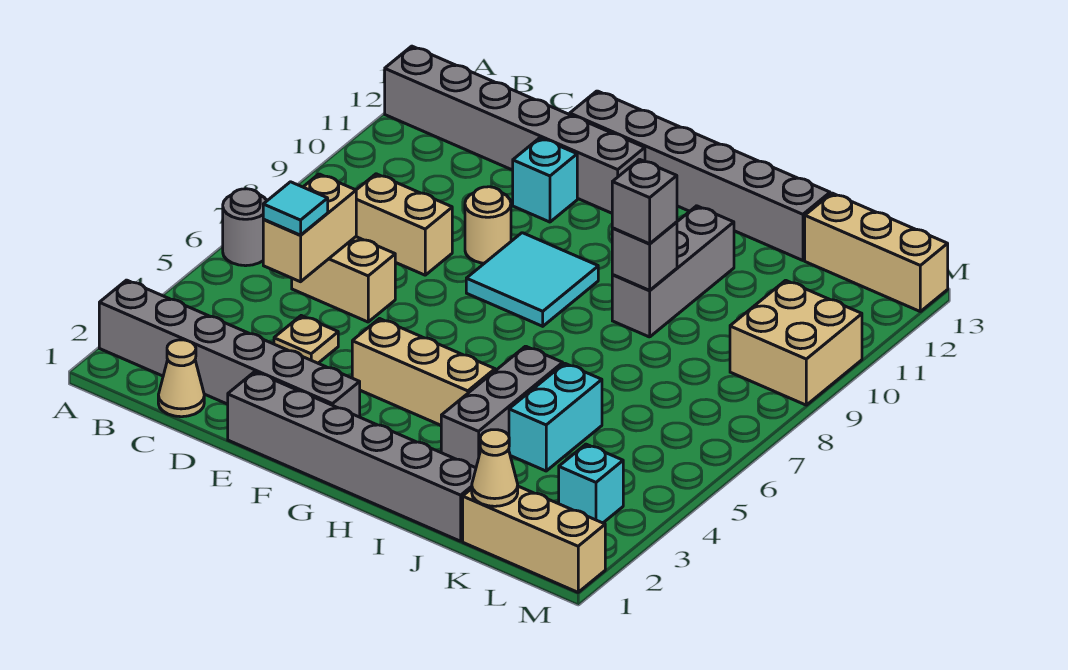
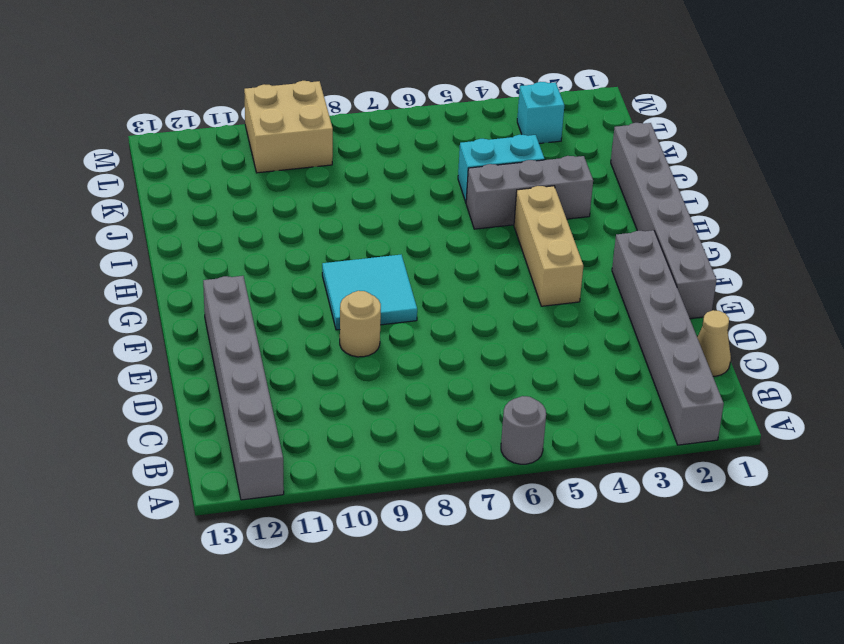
none -> tan 1x2 brick [292,237,395,322]
none -> tan 1x2 brick [356,174,452,275]
none -> tan 1x1 plate [274,316,338,363]

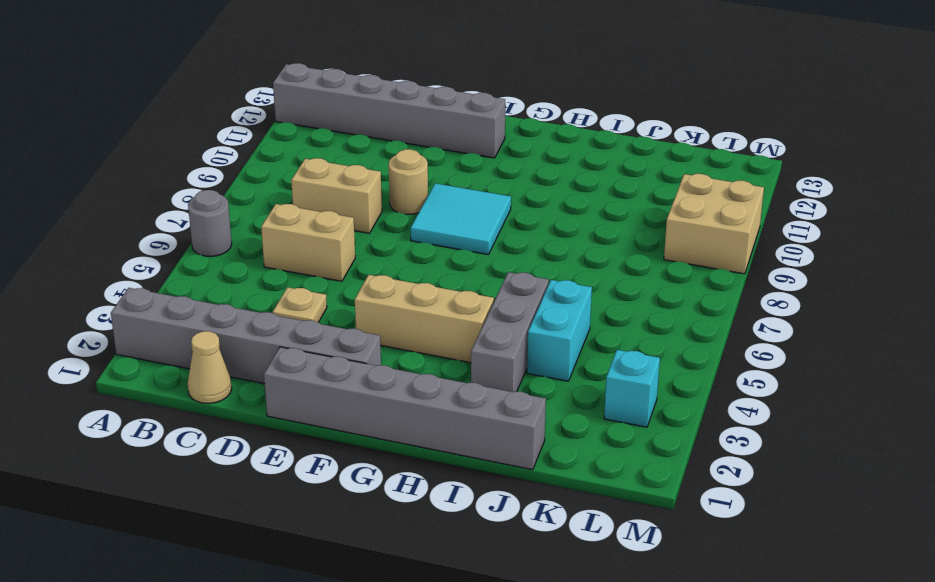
none -> cyan 1x1 brick [513,138,577,222]
none -> grey 1x6 brick [570,91,830,260]
none -> grey 1x3 brick [612,206,734,337]

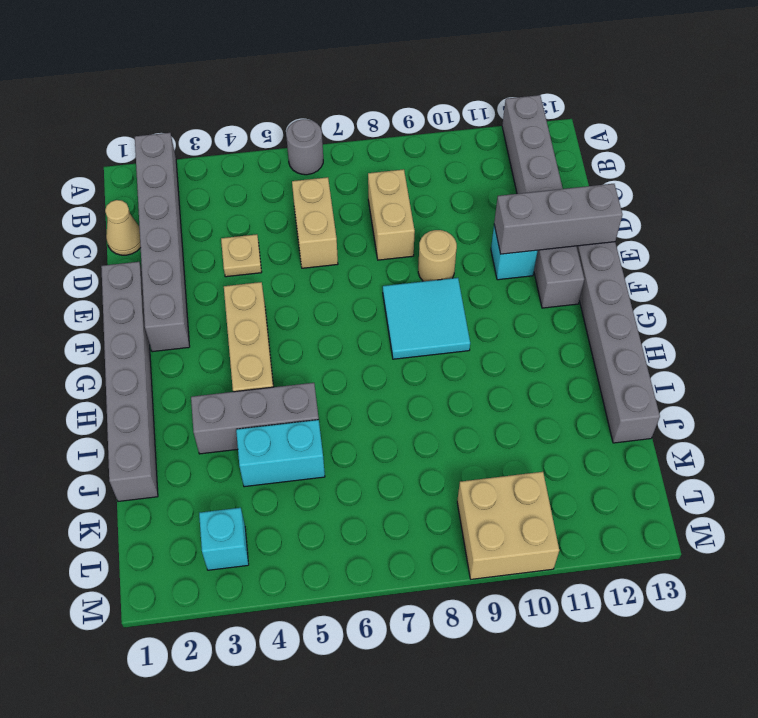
grey 1x3 brick [494,184,622,254] -> grey 1x3 brick moved to [612,206,734,337]
none -> tan 1x3 brick [463,486,605,592]
none -> tan 1x3 brick [805,193,948,311]
none -> tan 1x2 brick [263,174,356,282]

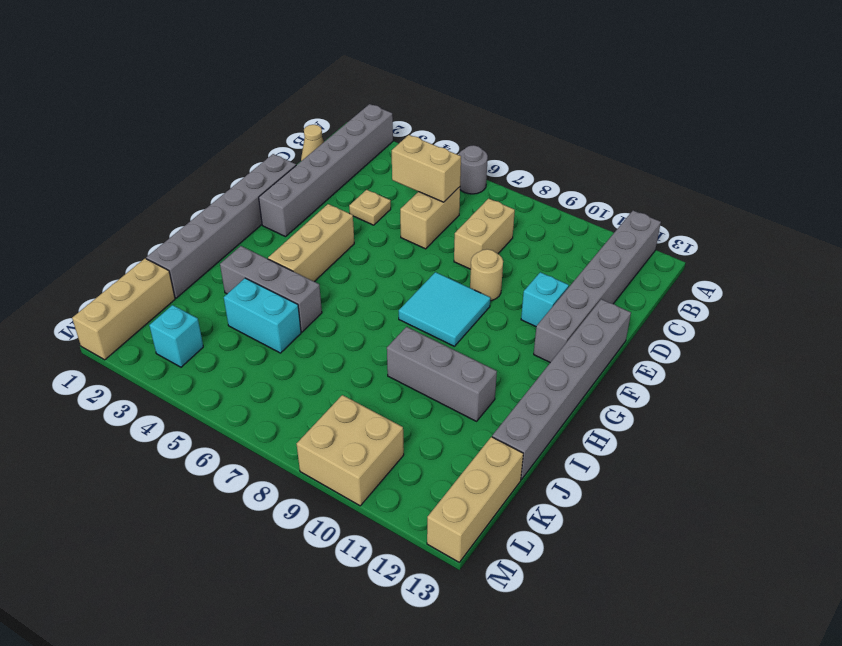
none -> grey 1x1 brick [612,222,677,290]
none -> tan 1x1 cone [472,430,518,506]
none -> cyan 1x1 tile [263,182,328,235]

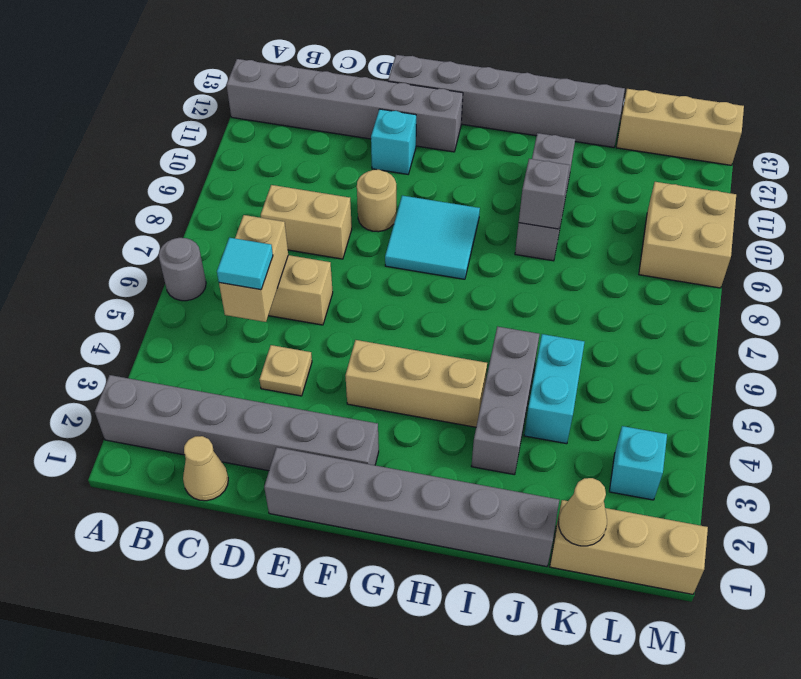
none -> grey 1x1 brick [612,159,677,244]

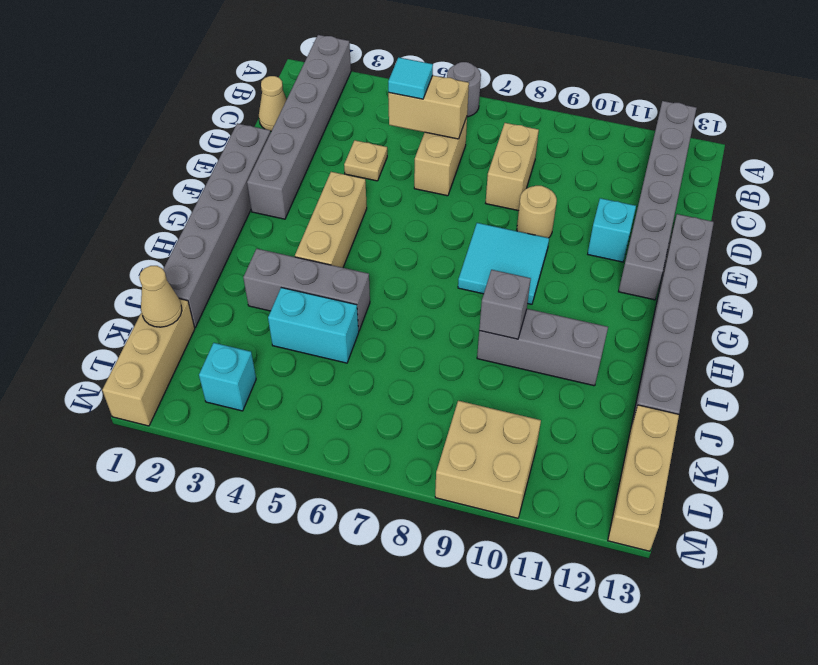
none -> grey 1x1 brick [612,159,677,244]

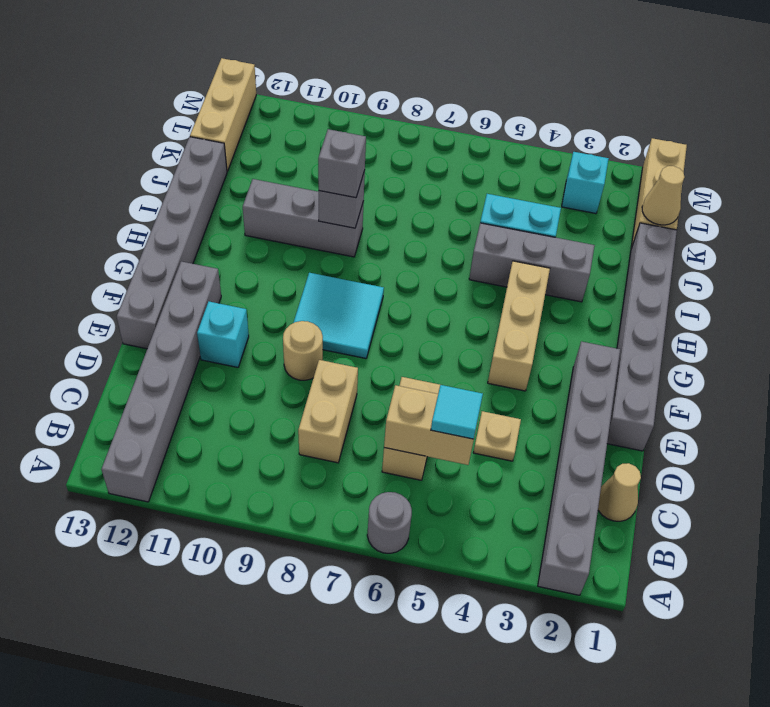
none -> tan 2x2 brick [730,280,862,405]

